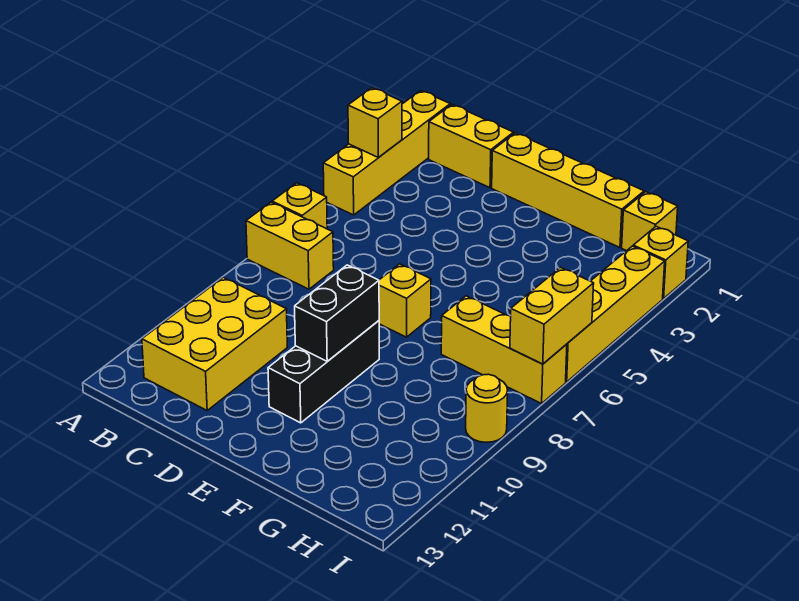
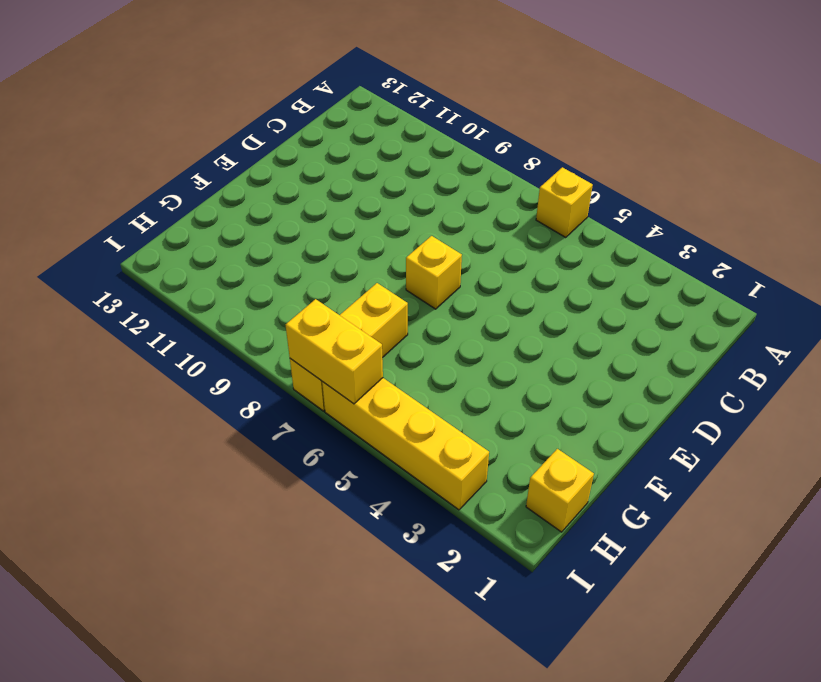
none -> yellow 1x4 brick [323,90,450,215]
none -> yellow 1x2 brick [246,202,334,289]
none -> yellow 1x2 brick [429,105,514,188]

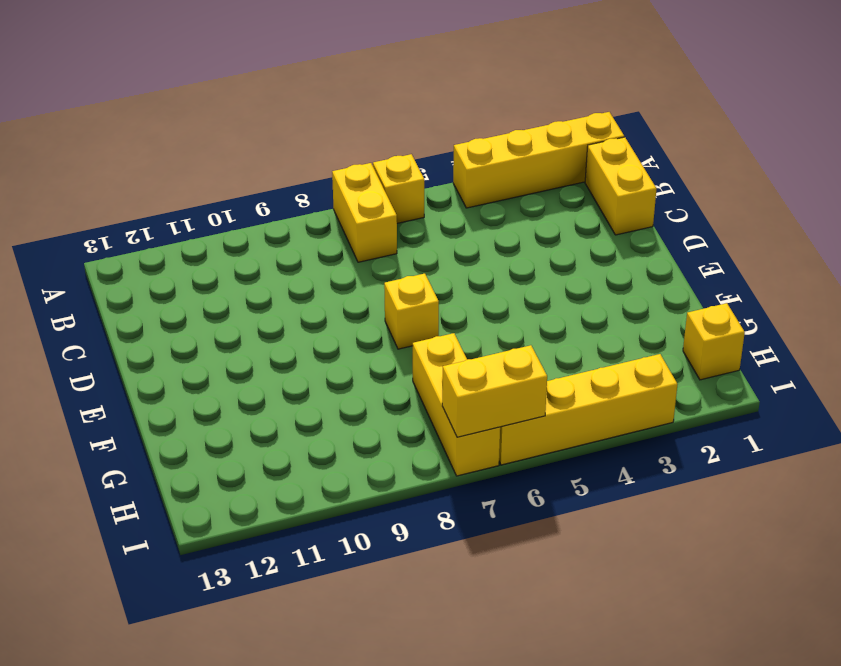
none -> yellow 2x3 brick [142,277,287,410]
none -> yellow 1x4 brick [492,133,644,248]
none -> black 1x3 brick [268,321,379,423]

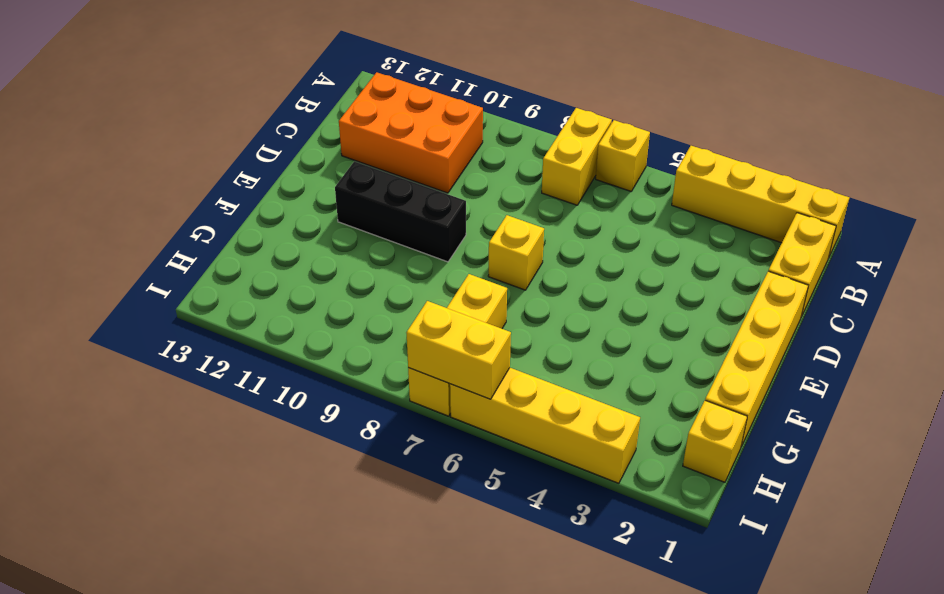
orange 2x3 brick [339,72,483,193] -> yellow 2x3 brick [142,277,287,410]
none -> yellow 1x1 brick [633,226,688,299]
none -> yellow 1x1 round brick [466,374,508,442]
none -> yellow 1x1 brick [348,88,402,158]

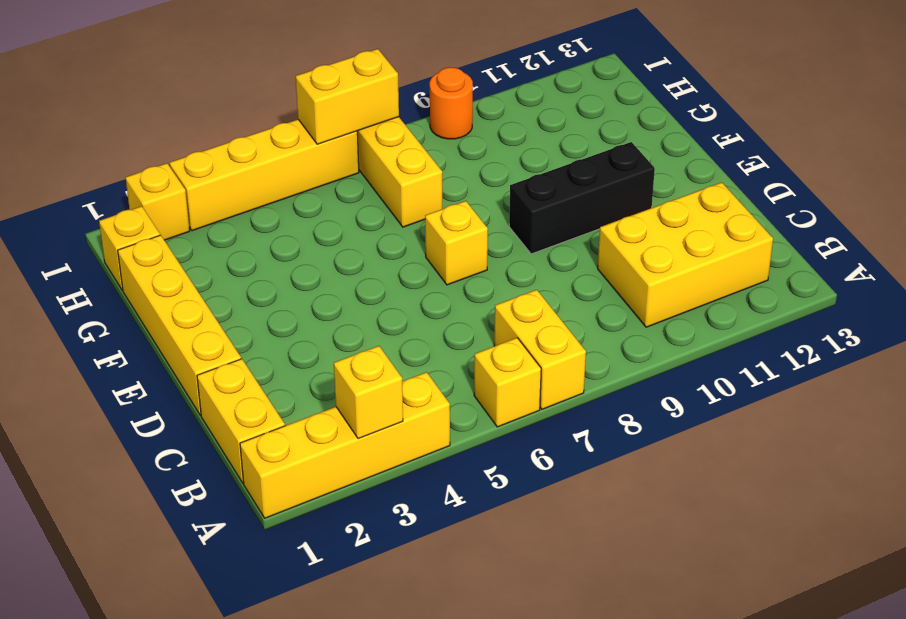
orange 1x1 round brick [430,67,473,139] -> yellow 1x1 round brick [466,374,508,442]
none -> black 1x2 brick [295,265,379,361]

